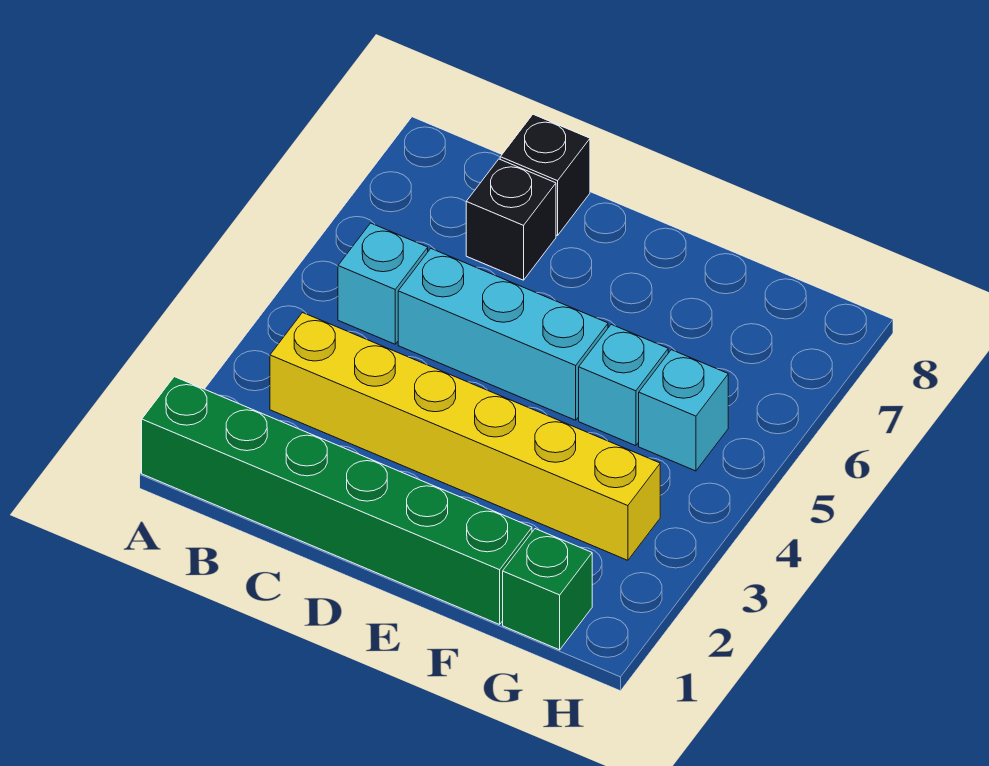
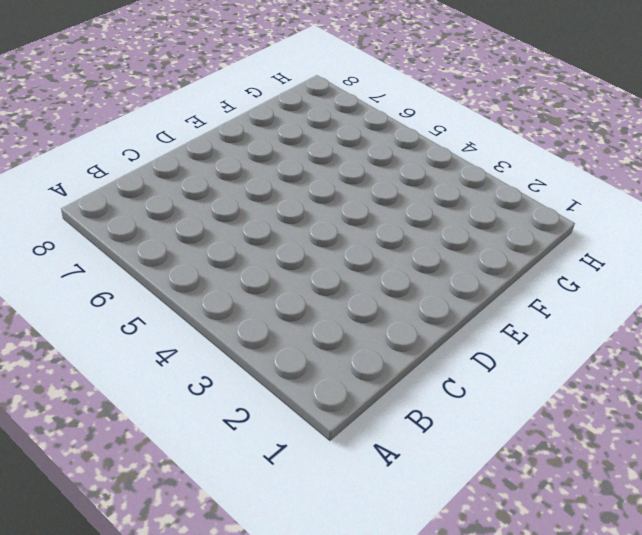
none -> green 1x6 brick [142,377,532,624]
none -> yellow 1x6 brick [270,313,660,560]

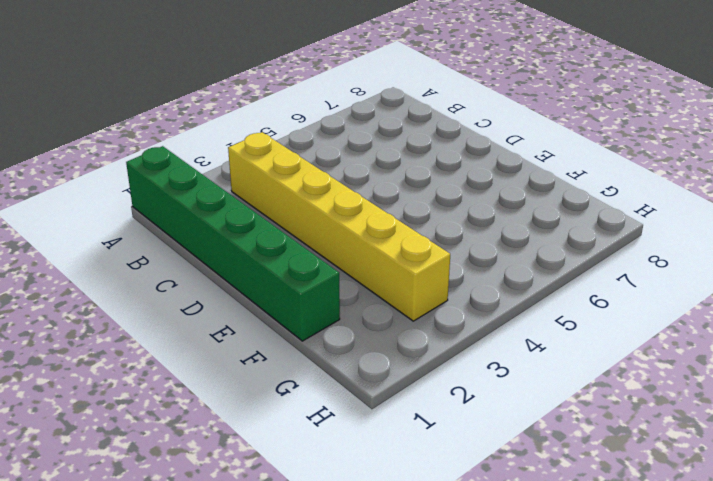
none -> cyan 1x1 brick [338,223,428,344]
none -> cyan 1x3 brick [398,249,608,420]

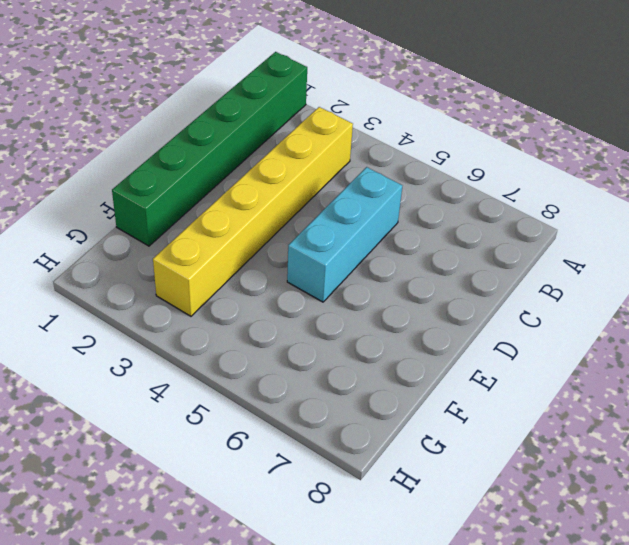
none -> cyan 1x1 brick [338,223,428,344]
none -> black 1x1 brick [466,159,556,280]

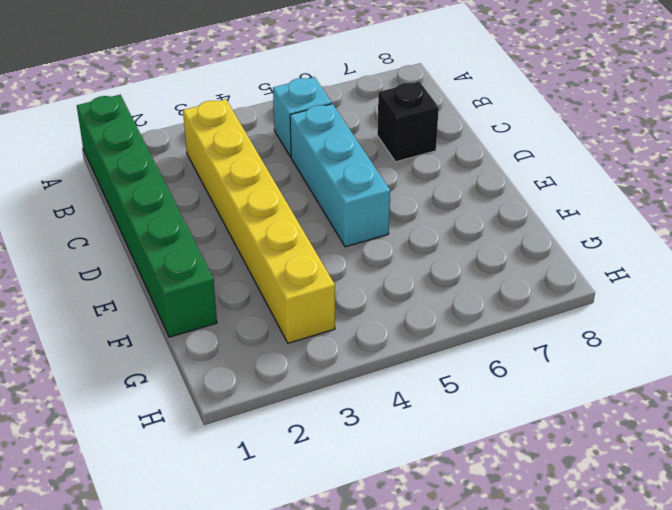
none -> black 1x1 brick [500,114,590,236]
none -> cyan 1x1 brick [579,324,668,446]

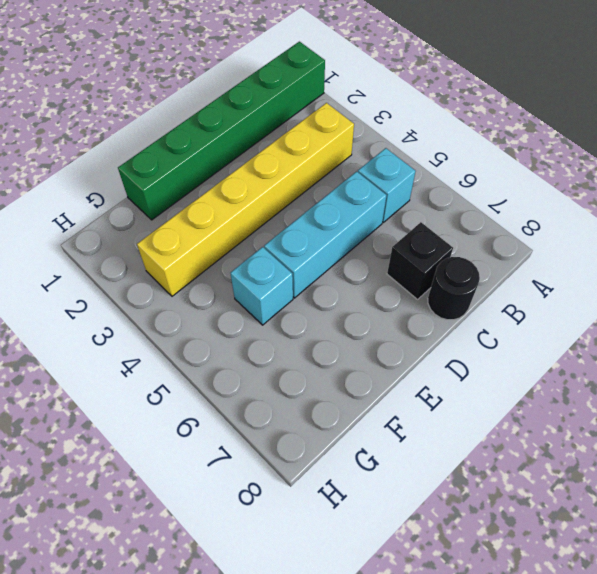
black 1x1 round brick [428,257,480,320] -> black 1x1 brick [500,114,590,236]
none -> green 1x1 brick [503,529,592,650]
none -> cyan 1x1 brick [639,350,728,471]

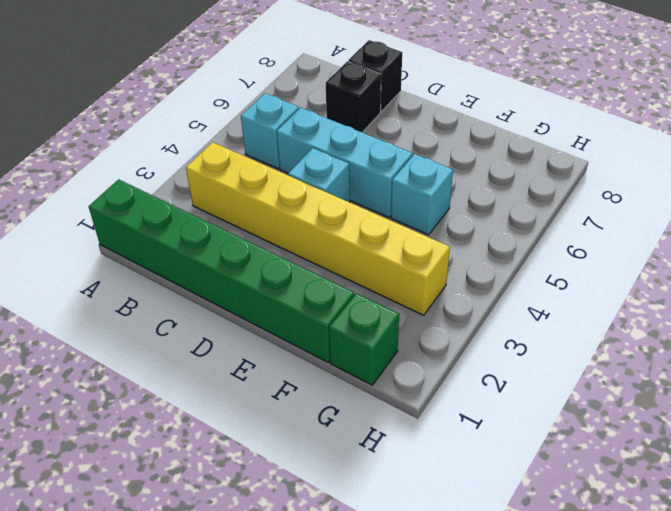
cyan 1x1 brick [288,148,350,202] -> cyan 1x1 brick moved to [639,350,728,471]

